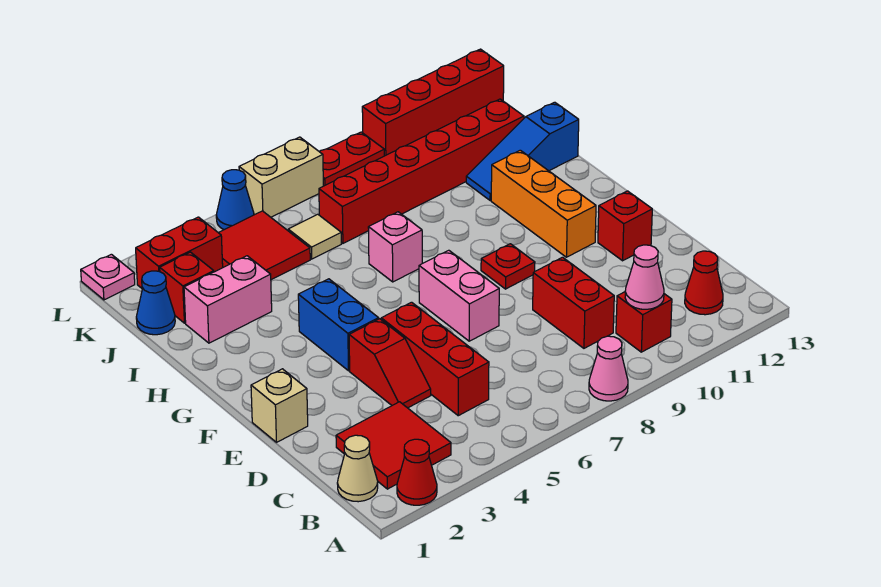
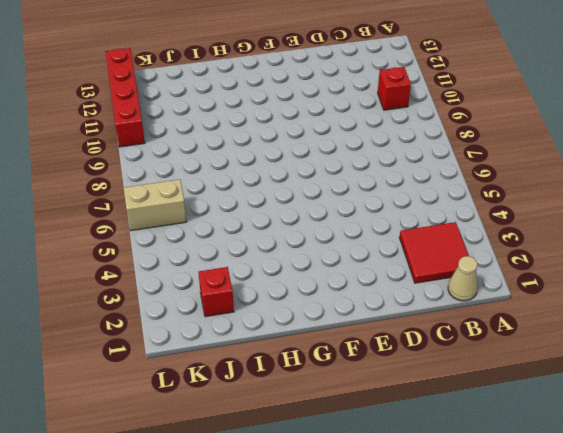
tan 1x2 brick [124,179,187,231] -> tan 1x2 brick turned to [239,137,323,217]
none -> red 1x1 cone [397,439,437,505]
none -> pink 1x1 cone [589,336,628,401]
none -> red 1x1 cone [685,251,723,315]
none -> red 1x3 brick [381,302,489,416]

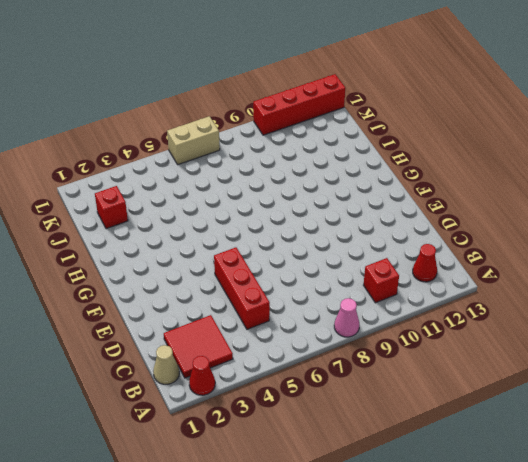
none -> red 1x2 brick [533,257,614,348]
none -> red 1x2 slope [349,319,431,408]
none -> tan 1x1 brick [251,369,308,442]
none -> pink 1x2 brick [419,250,499,341]

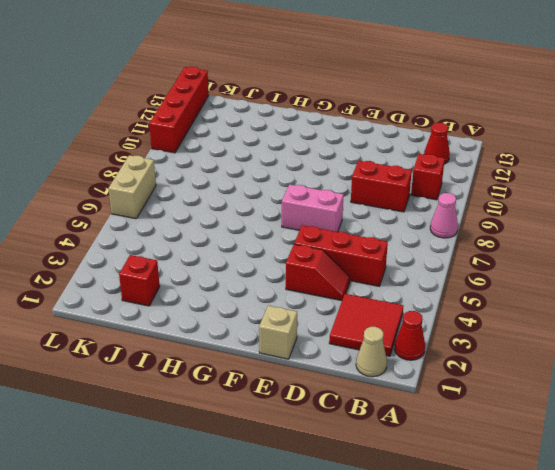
none -> red 1x1 brick [598,191,652,261]
none -> blue 1x2 brick [298,279,379,371]
none -> red 1x1 plate [481,244,535,289]
none -> orange 1x3 brick [491,150,596,257]

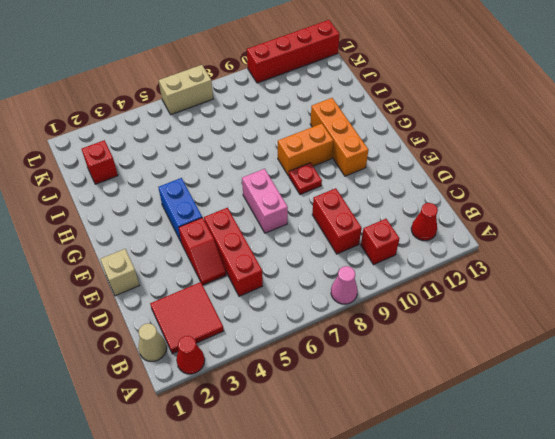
orange 1x2 brick [278,124,333,176] -> none
none -> red 1x1 brick [598,191,652,261]
none -> pink 1x1 brick [368,212,422,282]
none -> pink 1x2 brick [184,256,272,343]
none -> blue 1x3 slope [466,102,579,201]

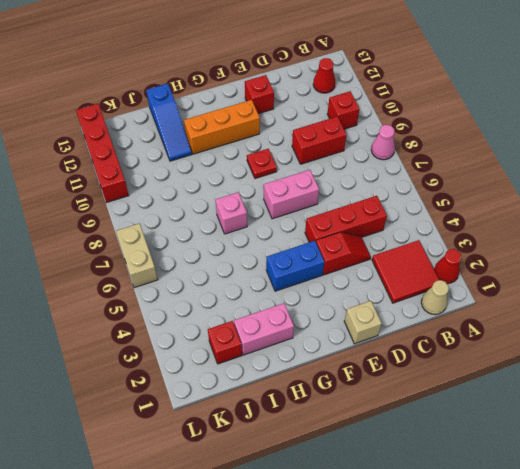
pink 1x2 brick [234,303,294,355] -> pink 1x2 brick turned to [184,256,272,343]
none -> blue 1x1 cone [136,271,175,335]
none -> red 2x2 tile [219,211,310,280]
none -> tan 1x1 tile [288,214,341,259]
none -> red 1x6 brick [319,99,524,243]

